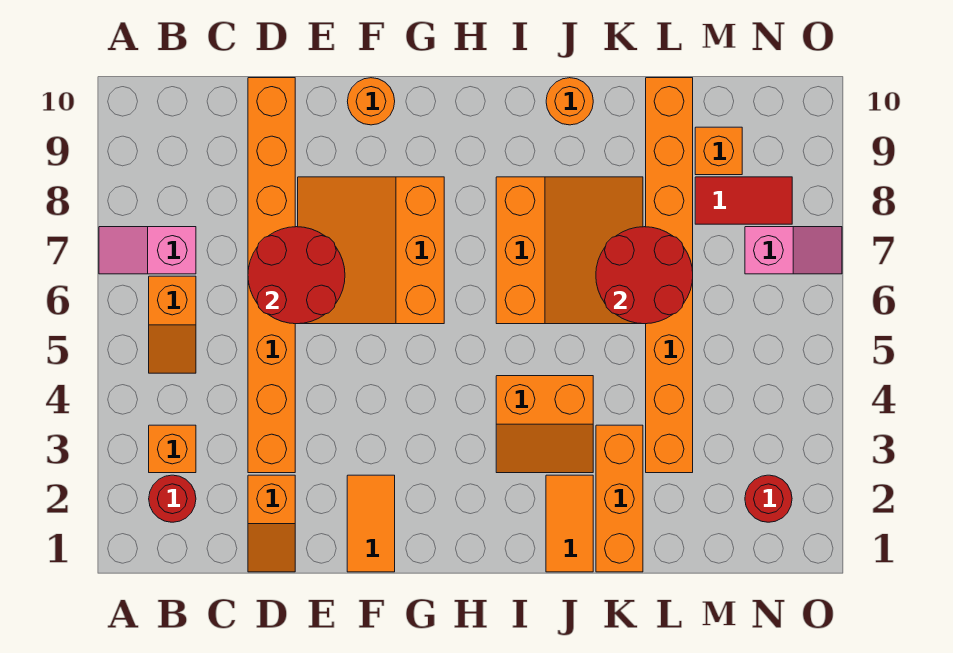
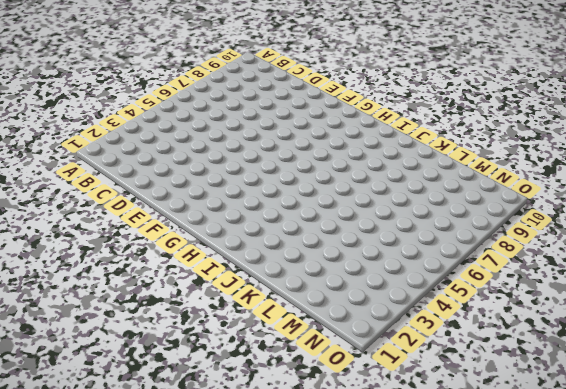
none -> pink 1x2 slope [99,227,196,274]
none -> red 1x1 round brick [149,475,196,522]
none -> orange 1x1 brick [149,425,196,473]

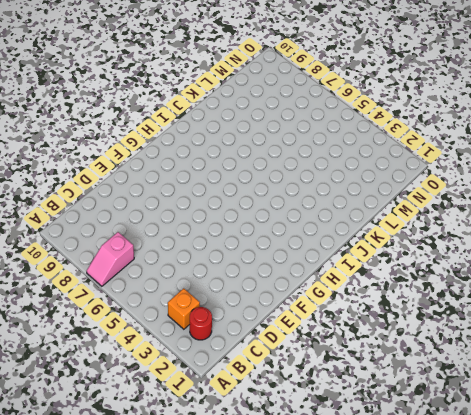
none -> orange 1x2 slope [149,276,196,373]
none -> orange 1x2 slope [248,475,295,572]
none -> orange 1x8 brick [248,78,295,473]

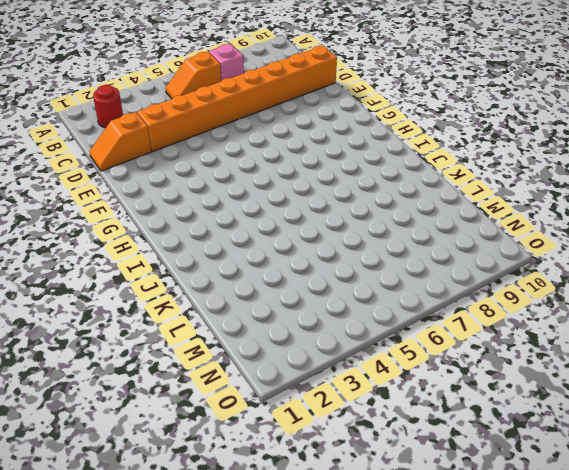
none -> orange 1x1 brick [149,425,196,473]
none -> orange 3x3 slope [298,177,444,324]
none -> orange 1x2 tile [347,475,395,572]

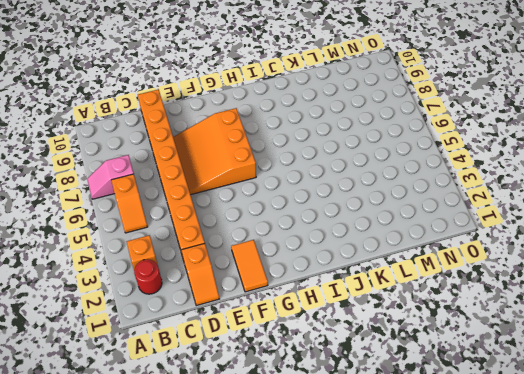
none -> orange 1x1 round brick [347,78,395,125]
none -> orange 2x2 slope [496,376,593,473]
none -> orange 3x3 slope [496,177,643,324]

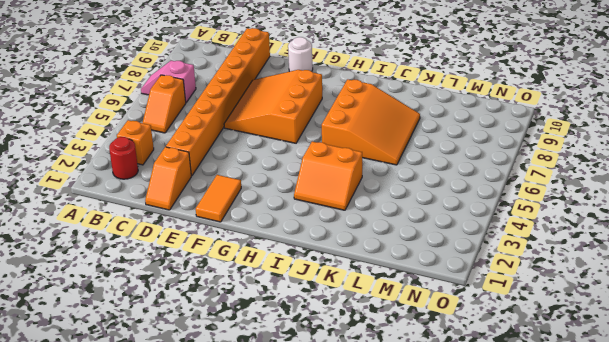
white 1x1 round brick [288,37,313,72] -> orange 1x1 round brick [347,78,395,125]
none -> orange 1x2 tile [546,475,593,572]
none -> orange 1x1 round brick [546,78,593,125]
none -> orange 1x3 brick [596,425,643,572]

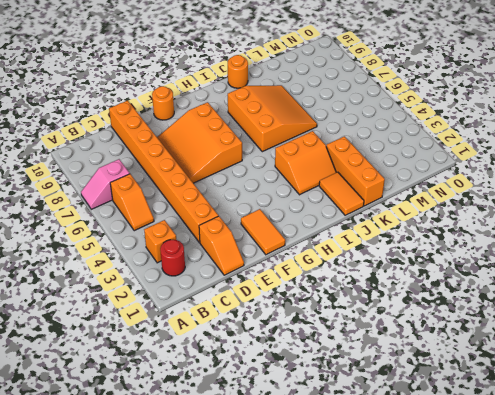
none -> orange 1x8 brick [646,78,693,473]
none -> red 1x2 tile [695,177,792,224]
none -> orange 1x1 brick [695,127,742,175]

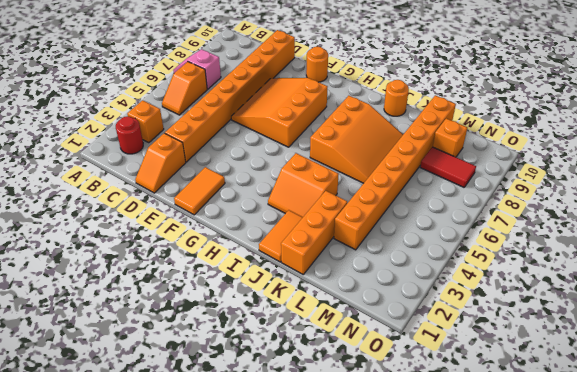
none -> red 1x1 round brick [745,475,792,522]
none -> pink 1x2 slope [745,227,842,274]
none -> red 2x2 round brick [248,227,345,324]

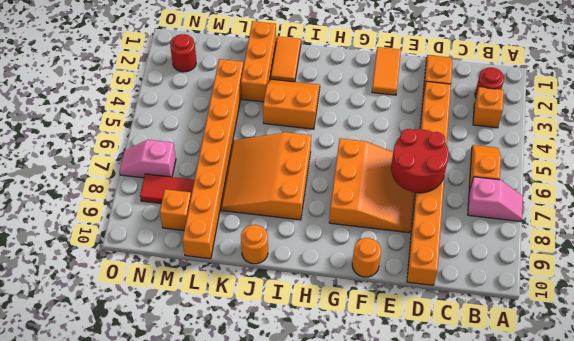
none -> red 2x2 round brick [596,227,693,324]

